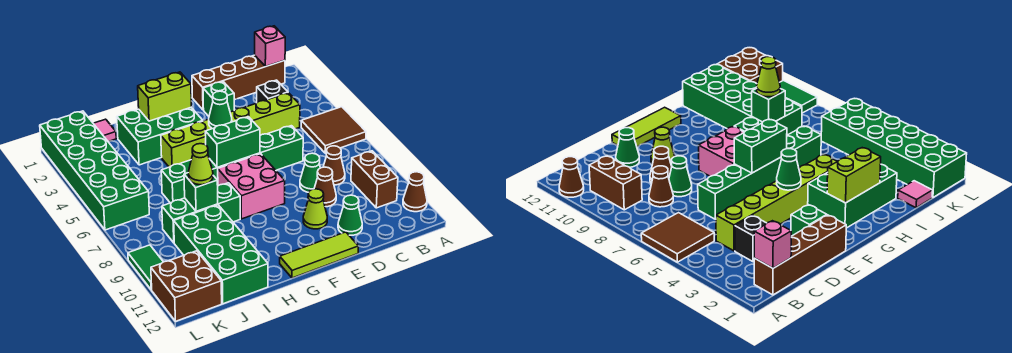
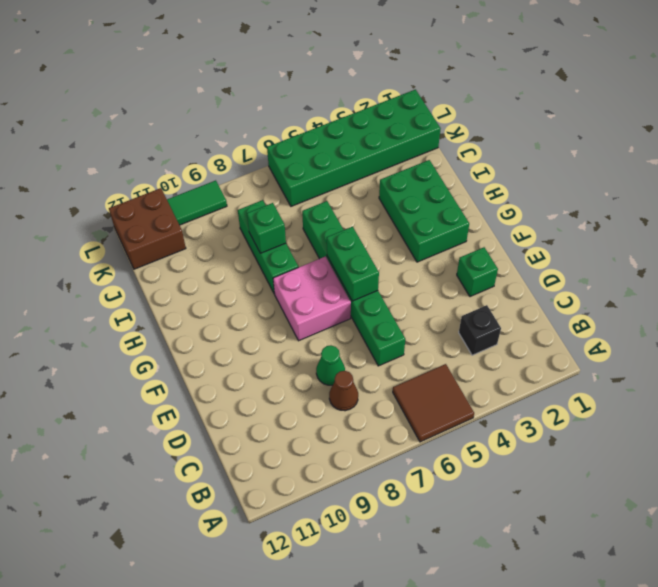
none -> brown 1x1 cone [403,172,427,212]
none -> brown 1x4 brick [192,55,285,110]
none -> brown 1x2 brick [351,151,398,208]

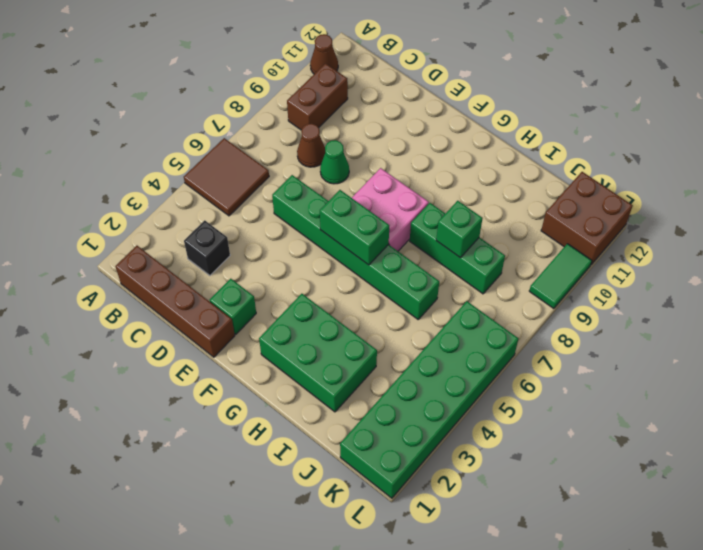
none -> lime 1x6 brick [161,93,300,167]
none -> brown 1x1 cone [314,167,336,207]
none -> green 1x1 cone [338,195,362,235]

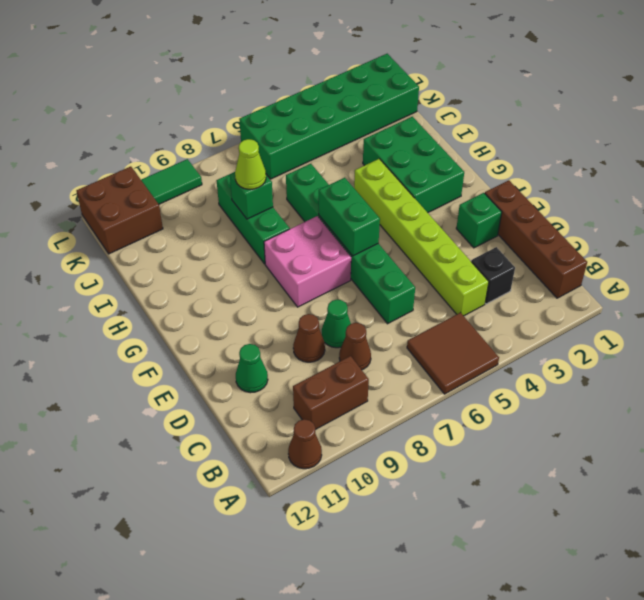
none -> lime 1x1 cone [303,189,327,229]
none -> lime 1x3 tile [280,232,359,278]
none -> green 2x4 brick [174,205,268,304]

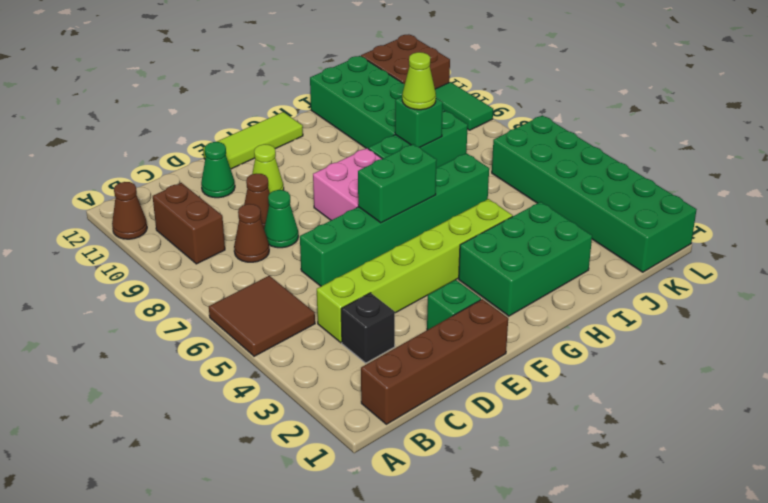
none -> pink 1x1 tile [93,119,116,141]
none -> pink 1x1 brick [255,26,285,67]
none -> green 1x1 cone [209,91,232,129]

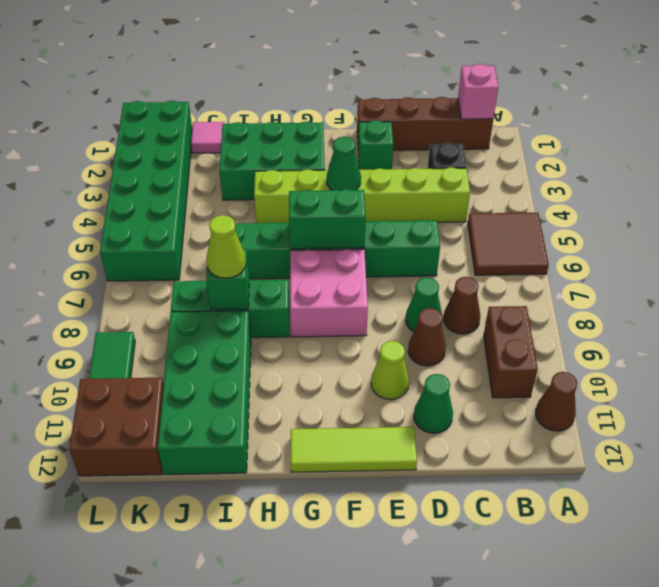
none -> lime 1x2 brick [138,72,191,121]

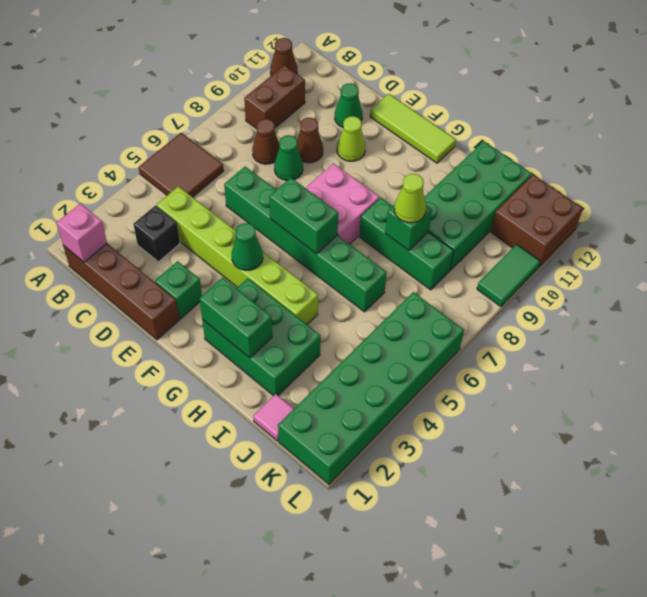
green 1x2 brick [199,278,272,358] -> lime 1x2 brick [138,72,191,121]

